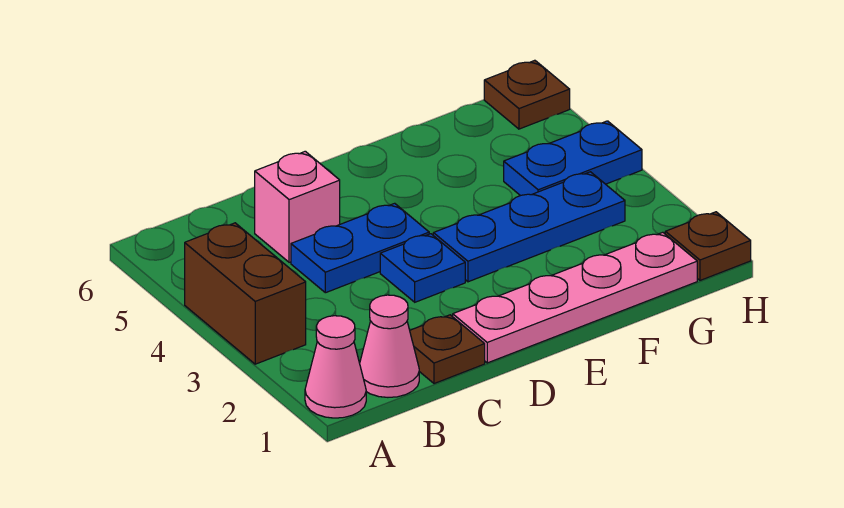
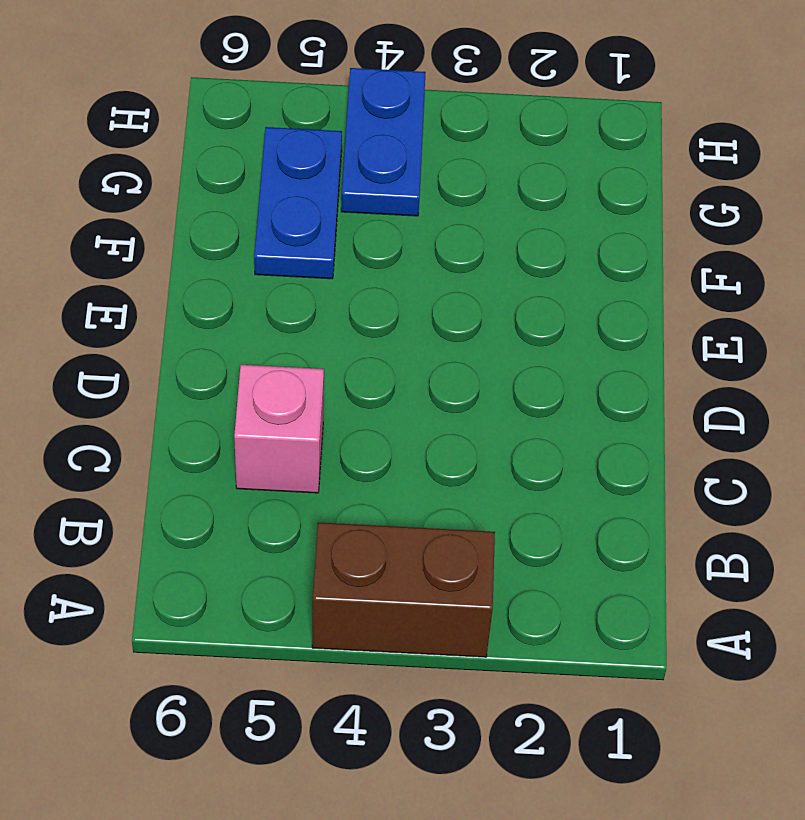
blue 1x2 plate [254,127,342,279] -> blue 1x2 plate moved to [291,203,429,293]
none -> pink 1x1 cone [305,316,366,418]
none -> pink 1x1 cone [360,295,419,397]
none -> brown 1x1 plate [410,315,485,384]

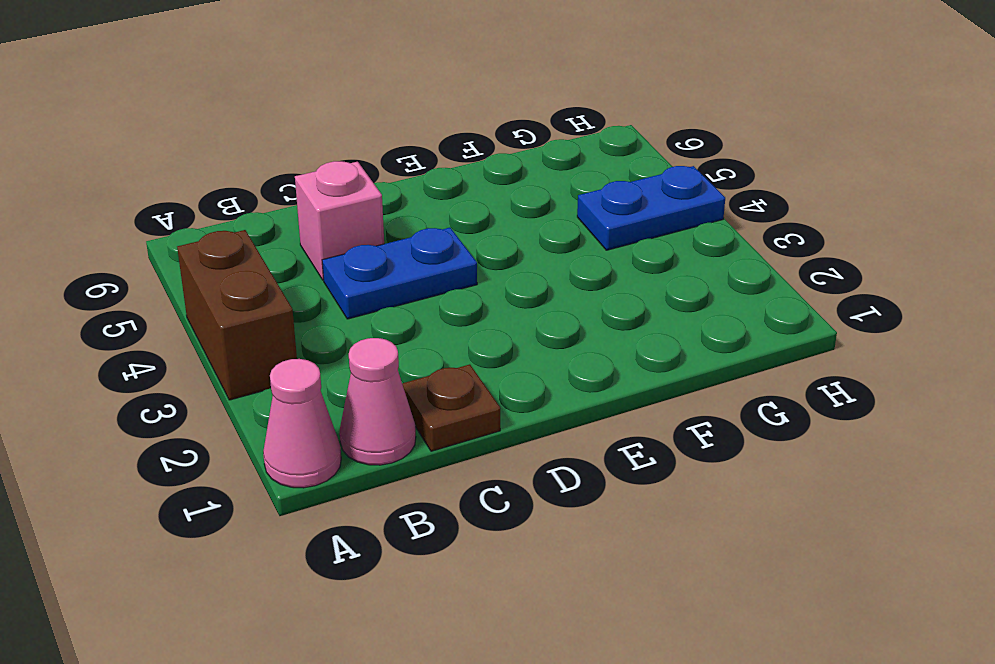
none -> pink 1x4 plate [453,232,697,363]
none -> blue 1x1 plate [380,234,465,302]
none -> blue 1x3 plate [433,172,625,282]

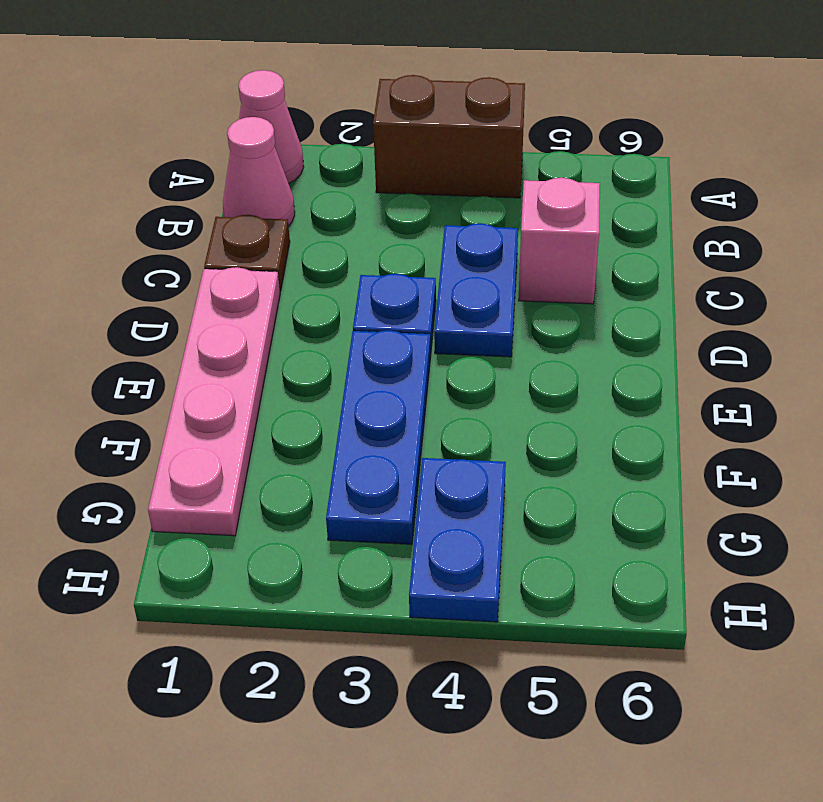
none -> brown 1x1 plate [665,212,751,280]
none -> brown 1x1 plate [484,60,570,129]

